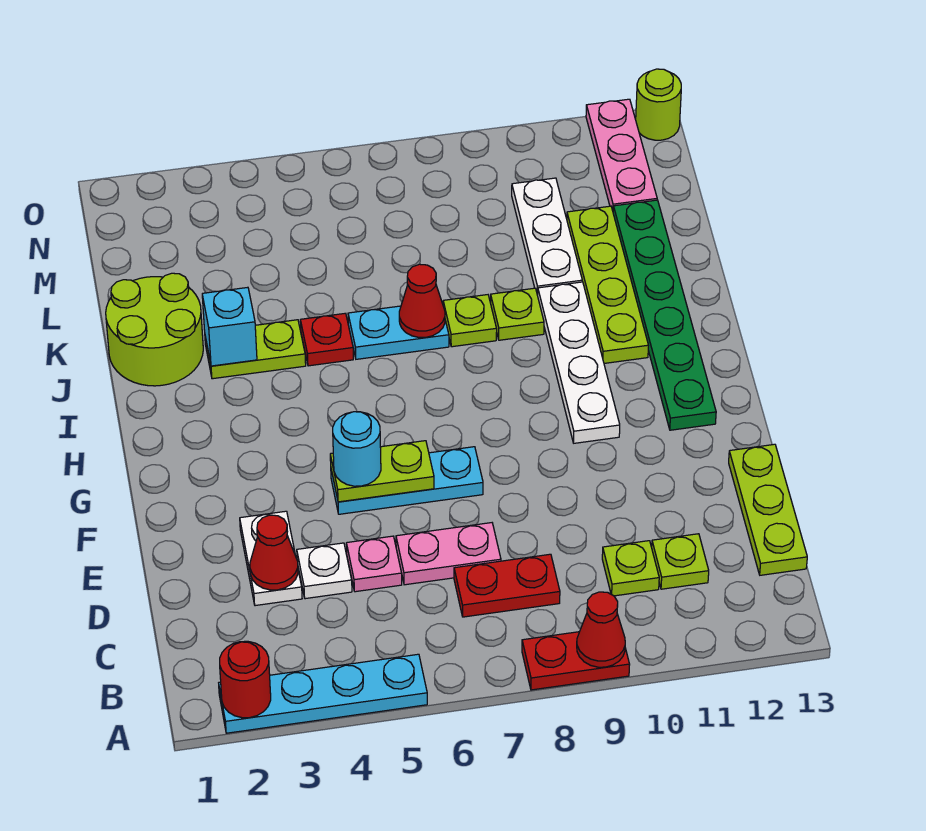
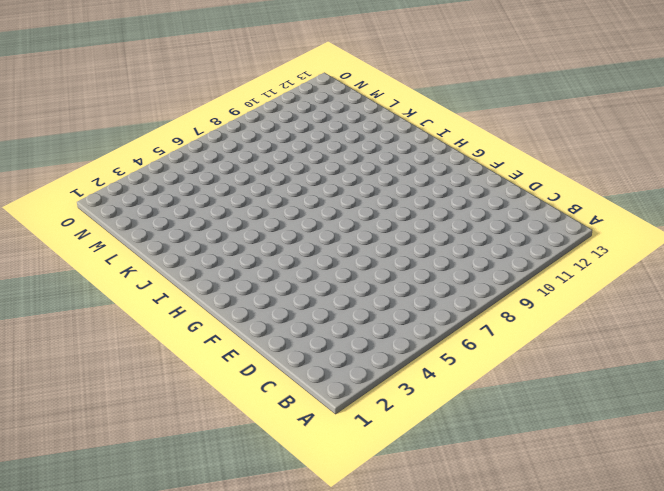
none -> cyan 1x4 plate [219,654,427,733]
none -> red 1x2 plate [522,632,630,690]
none -> red 1x2 plate [454,554,560,617]
none -> lime 1x1 plate [602,541,659,596]

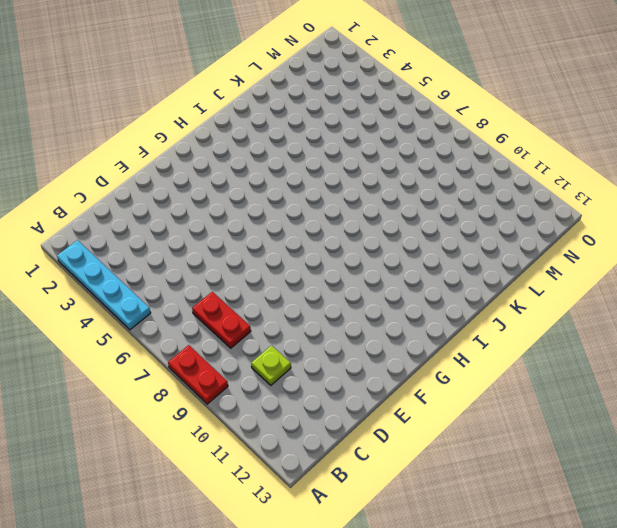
none -> lime 1x1 plate [652,534,709,589]
none -> lime 1x3 plate [729,444,807,575]
none -> white 1x2 plate [240,511,302,606]
none -> white 1x1 plate [297,543,352,599]

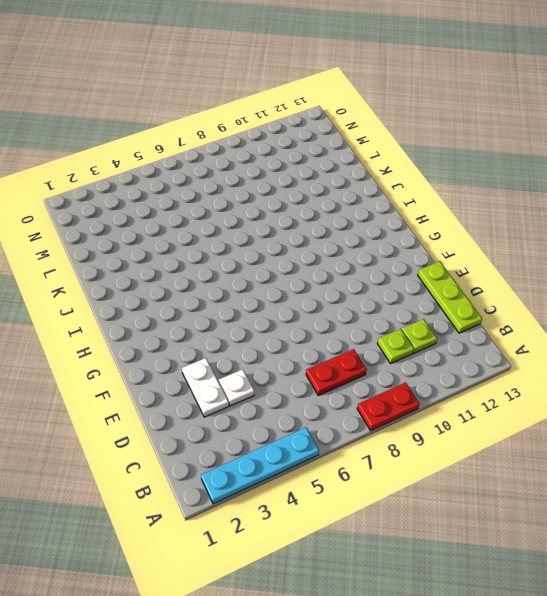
none -> pink 1x1 plate [346,536,402,592]
none -> pink 1x2 plate [396,523,501,585]
none -> cyan 1x3 plate [331,447,483,514]
none -> white 1x4 plate [538,282,620,443]

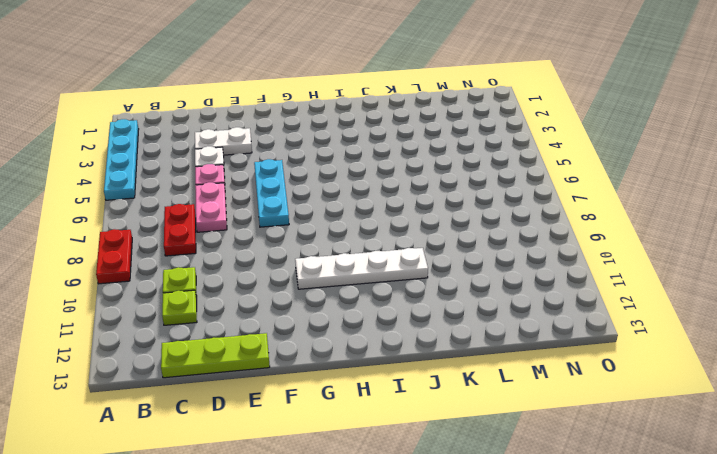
none -> green 1x6 plate [613,200,716,430]
none -> lime 1x4 plate [567,206,648,363]
none -> lime 2x2 round brick [106,273,203,386]
none -> lime 1x2 plate [205,320,306,379]

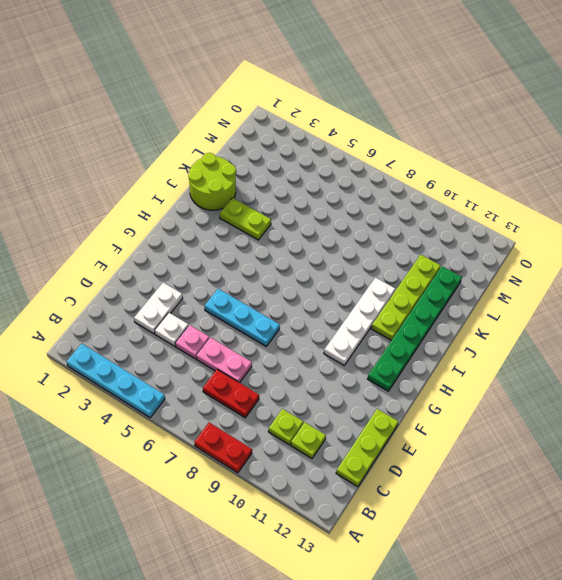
none -> red 1x1 plate [300,313,353,366]
none -> cyan 1x2 plate [348,306,449,359]
none -> lime 1x1 plate [443,295,497,347]
none -> lime 1x1 plate [491,288,544,340]

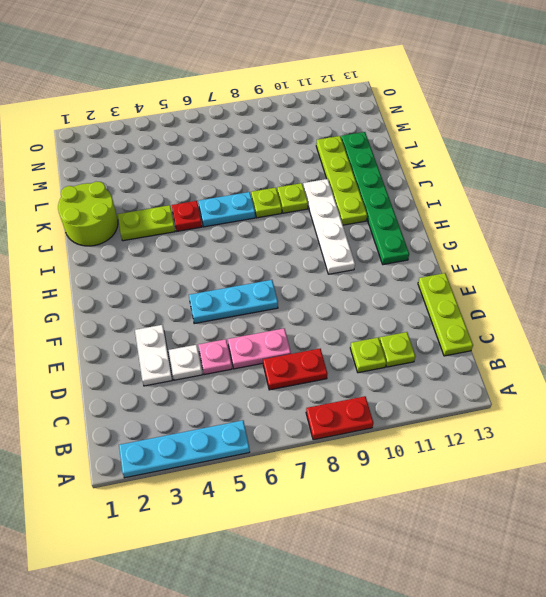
none -> white 1x3 plate [512,178,582,295]
none -> pink 1x3 plate [586,99,657,211]
none -> lime 1x1 round brick [636,69,681,140]
none -> red 1x1 round brick [220,641,271,718]

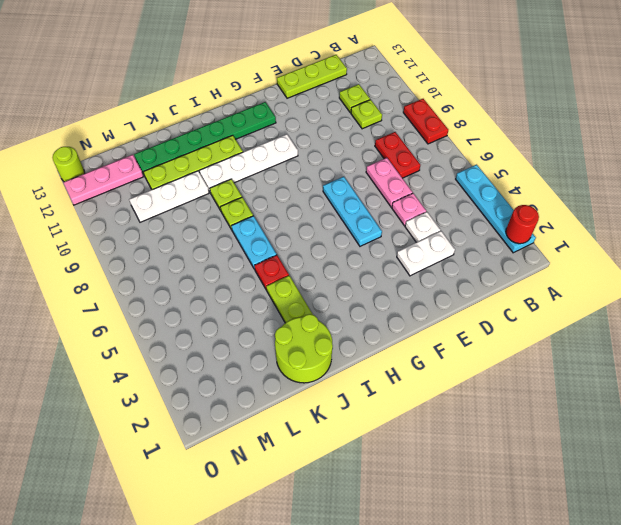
none -> red 1x1 cone [577,592,625,667]
none -> red 1x1 cone [250,515,298,590]
none -> lime 1x2 plate [330,441,434,502]
none -> cyan 1x1 brick [202,287,257,366]

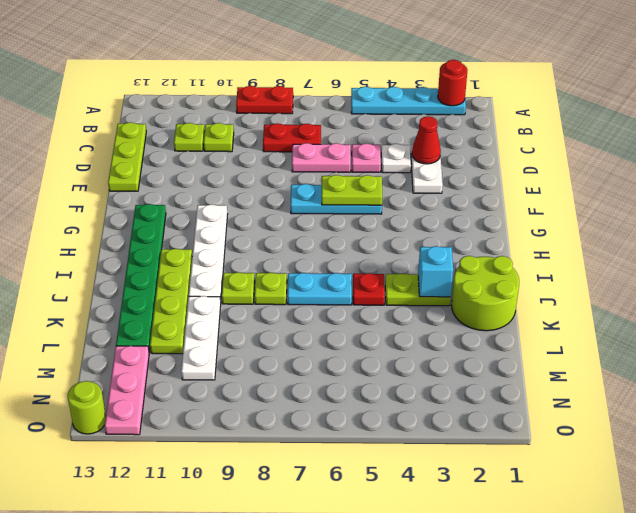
none -> red 1x1 cone [577,592,625,667]
none -> red 1x1 cone [399,264,445,338]
none -> cyan 1x1 round brick [333,412,381,486]

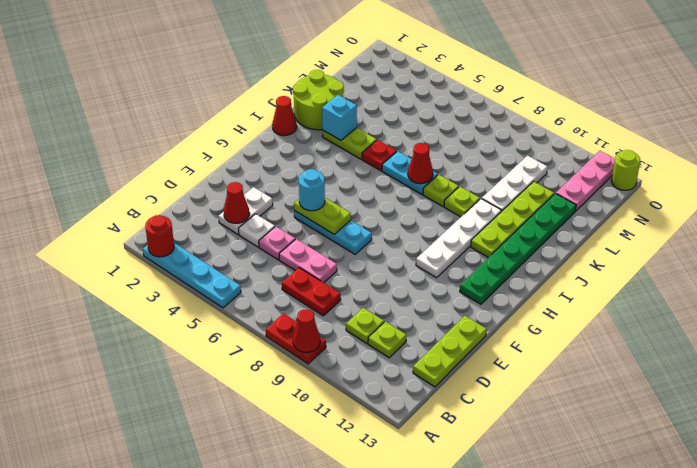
red 1x1 cone [272,96,297,136] -> none

